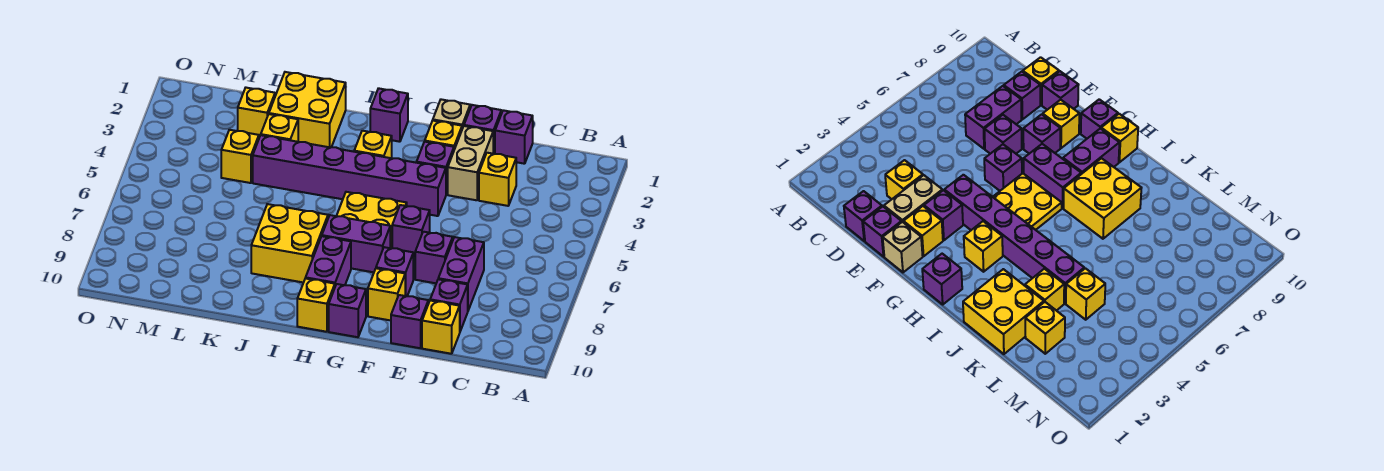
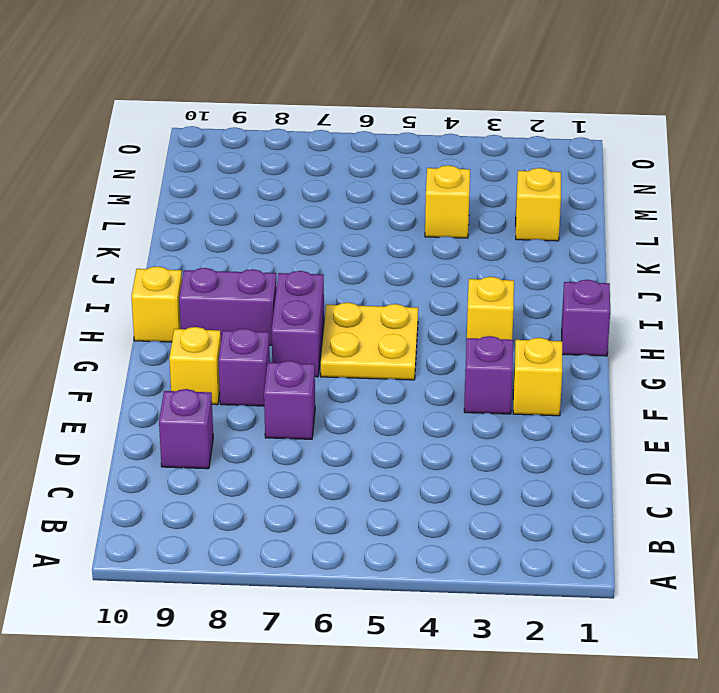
none -> purple 1x1 brick [495,110,533,164]
none -> yellow 1x1 brick [479,153,516,206]
none -> purple 1x2 brick [438,237,484,310]

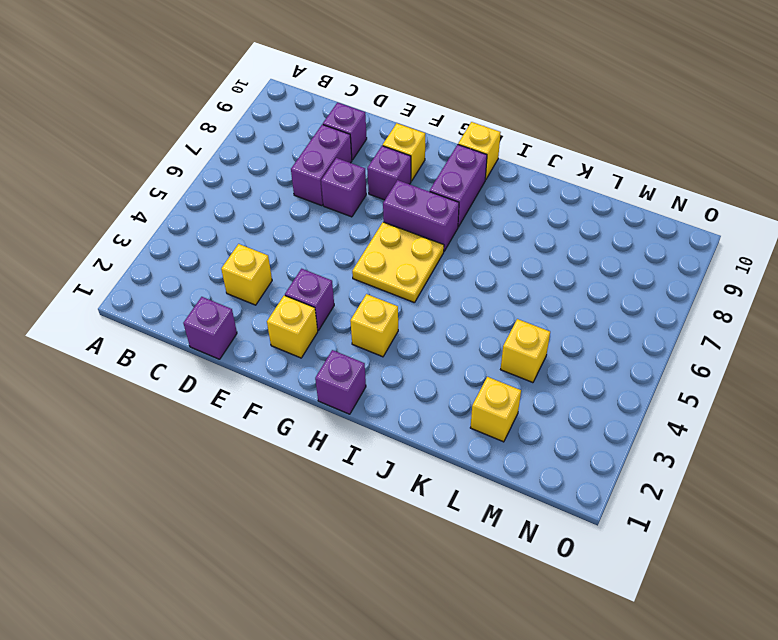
none -> yellow 1x1 brick [422,300,460,354]
none -> purple 1x1 brick [464,105,501,154]
none -> tan 1x2 brick [448,126,493,200]

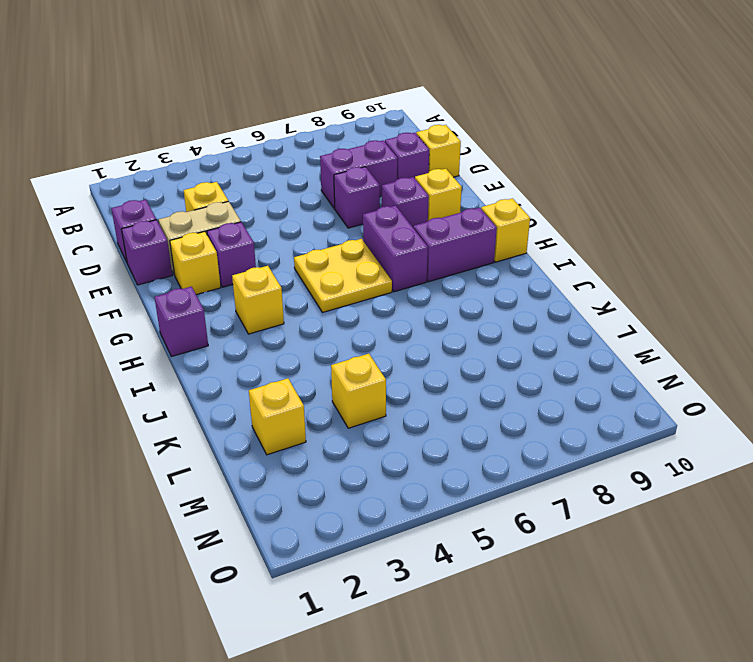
none -> purple 1x1 brick [391,295,428,348]
none -> tan 1x1 brick [433,99,470,128]
none -> purple 1x6 brick [253,135,446,216]

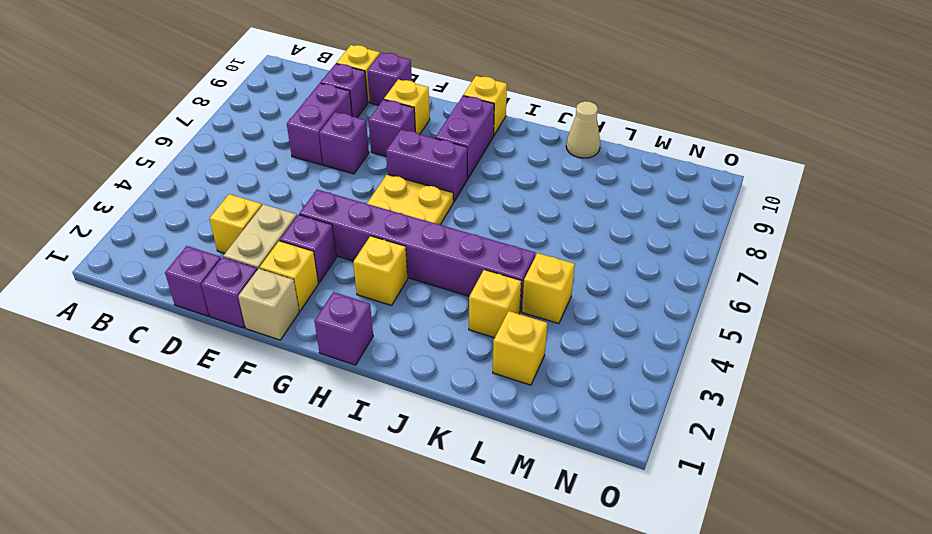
tan 1x1 cone [566,101,600,158] -> none
none -> purple 1x1 brick [392,205,430,257]
none -> purple 1x1 brick [329,284,366,337]
none -> yellow 2x2 brick [251,204,328,283]

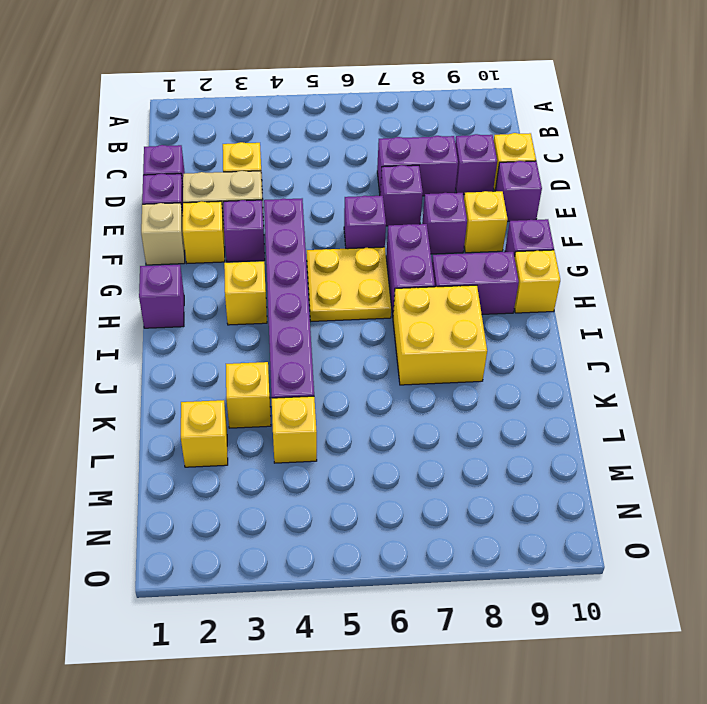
none -> yellow 2x2 brick [269,72,346,148]

